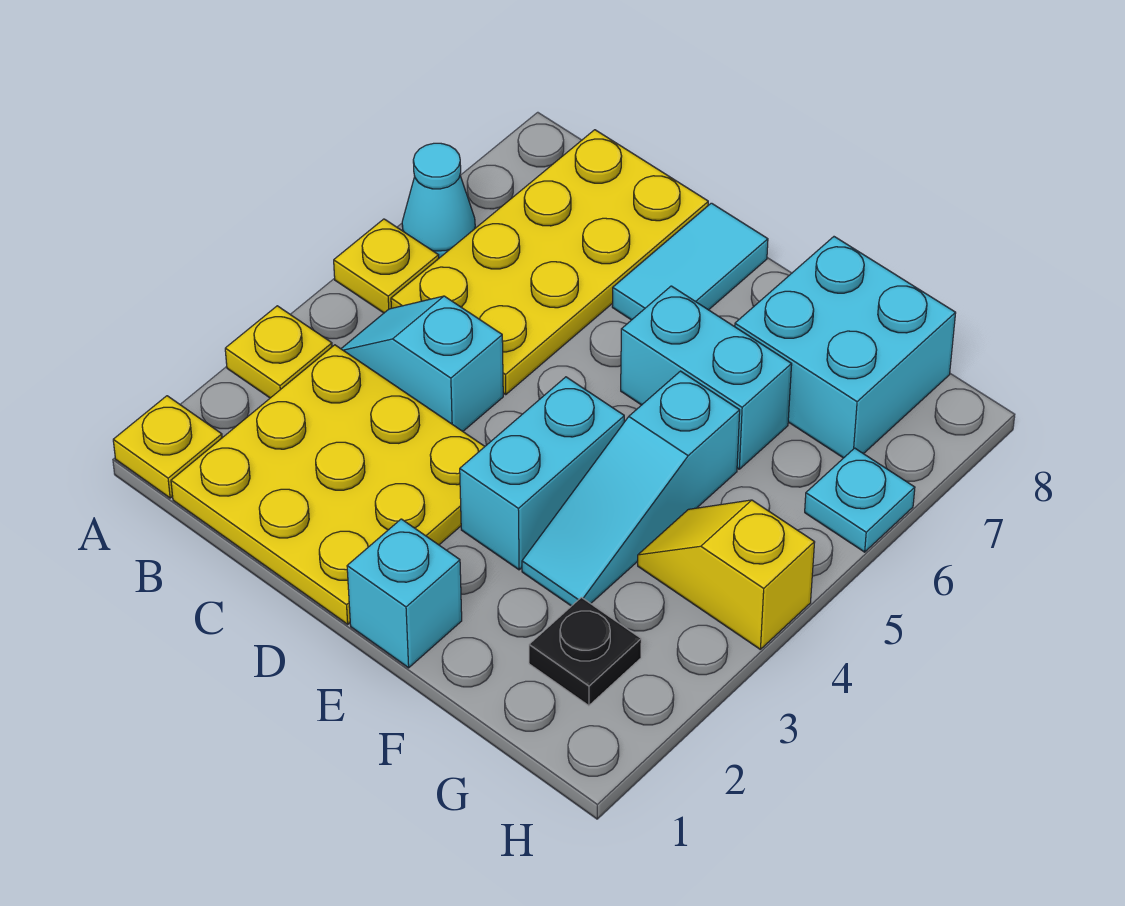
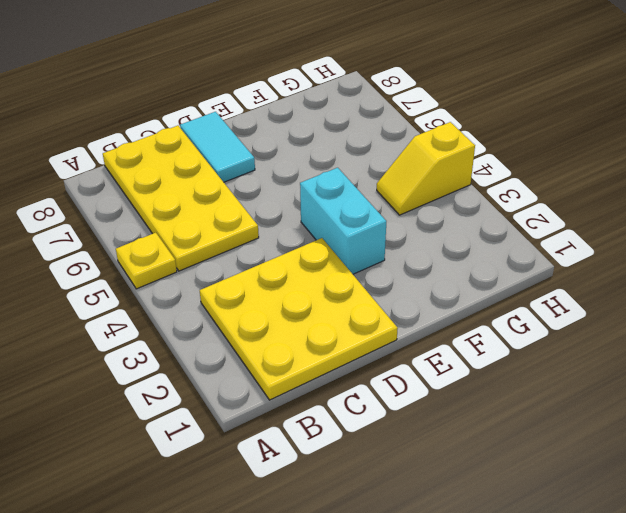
none -> yellow 1x1 plate [113,396,222,498]
none -> yellow 1x1 plate [225,306,332,398]
none -> cyan 1x1 cone [402,143,475,258]

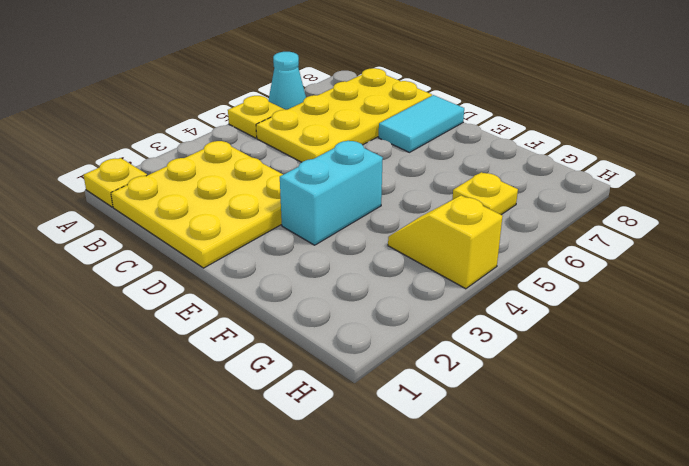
yellow 1x1 plate [452,172,518,215] -> yellow 1x1 plate moved to [225,306,332,398]
none -> cyan 1x2 slope [341,296,503,431]
none -> cyan 1x1 brick [347,519,462,668]
none -> cyan 1x2 brick [621,286,792,469]

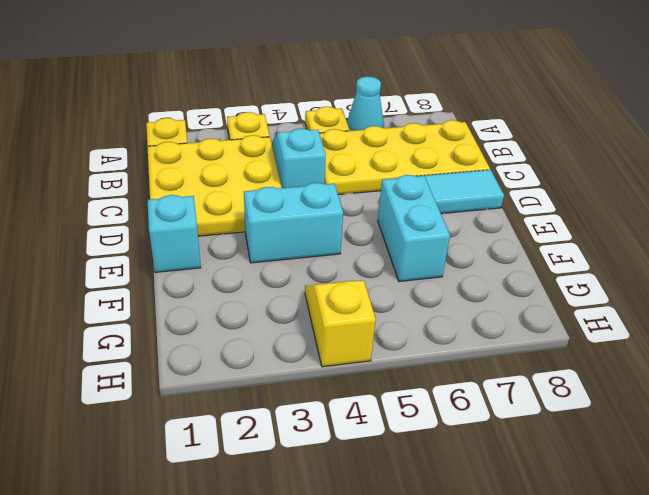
none -> cyan 1x3 slope [522,371,740,606]
none -> cyan 2x2 brick [735,237,956,458]
none -> black 1x1 plate [529,597,641,706]

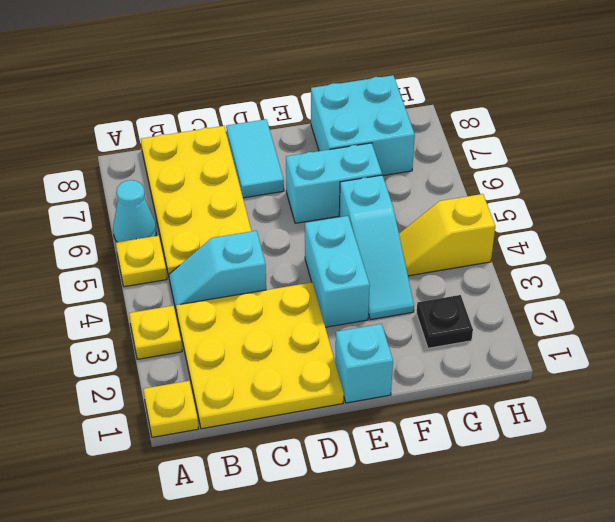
none -> cyan 1x1 plate [805,448,915,552]

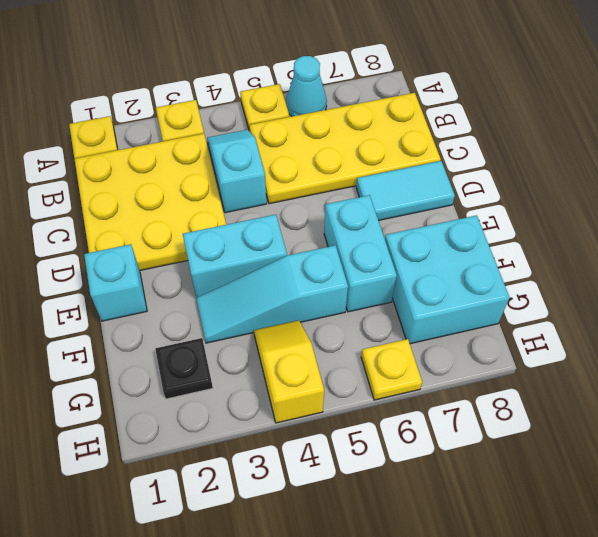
yellow 1x1 plate [361,339,422,400] -> cyan 1x1 plate [805,448,915,552]

